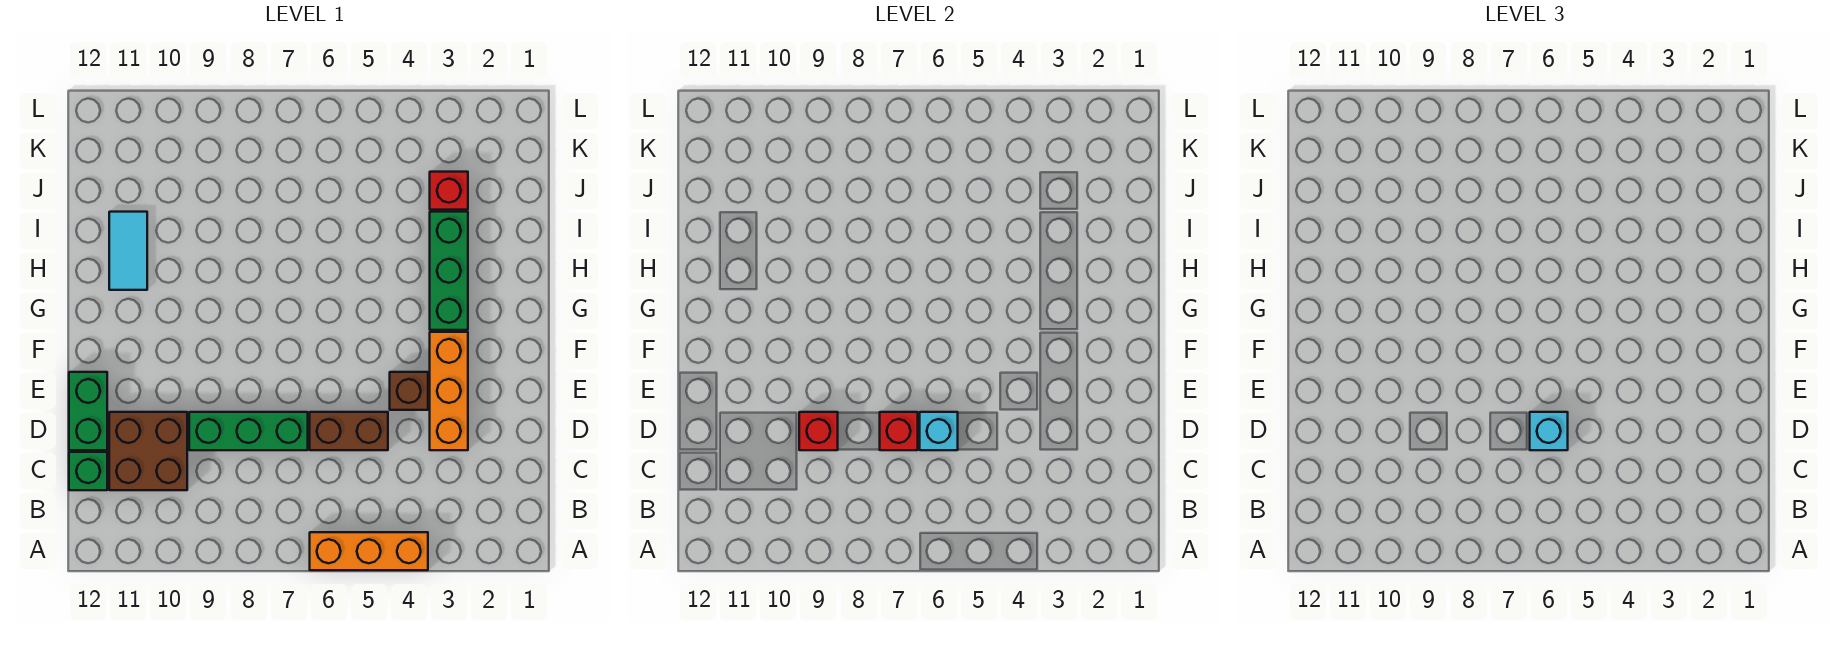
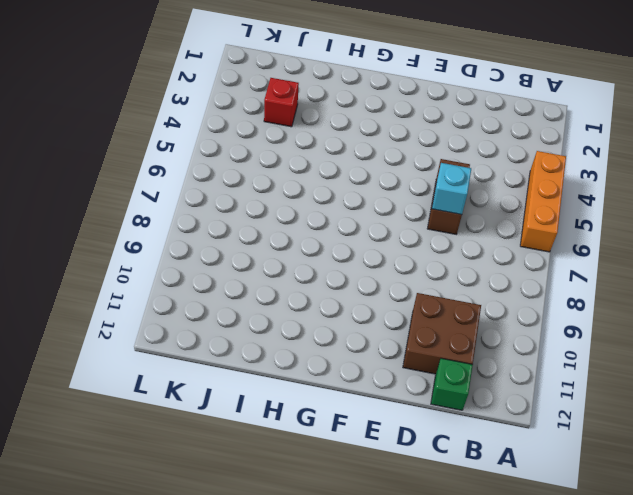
none -> orange 1x3 brick [430,332,468,450]
none -> green 1x3 brick [189,412,308,450]
none -> green 1x2 brick [69,372,107,450]

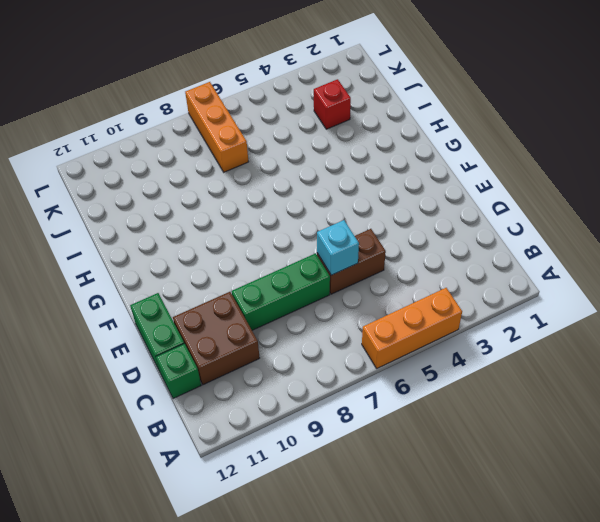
orange 1x3 brick [185,82,248,172] -> orange 1x3 brick moved to [430,332,468,450]
none -> brown 1x1 brick [390,372,428,410]
none -> green 1x3 brick [430,212,468,330]
none -> cyan 1x2 tile [109,212,147,290]

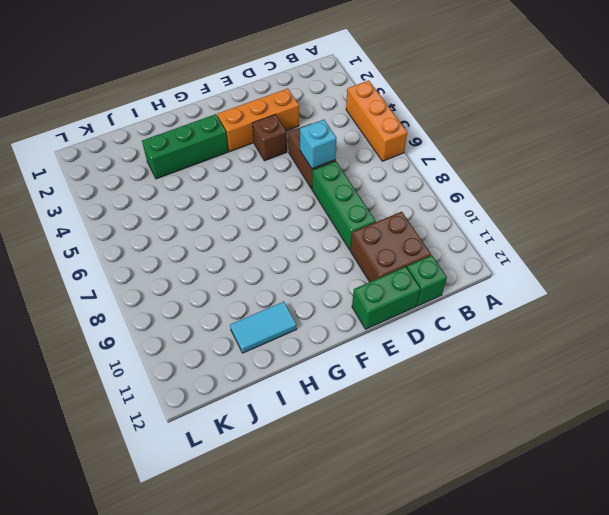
none -> red 1x1 brick [430,172,468,210]
none -> red 1x1 brick [880,412,918,450]
none -> red 1x1 brick [799,412,838,450]

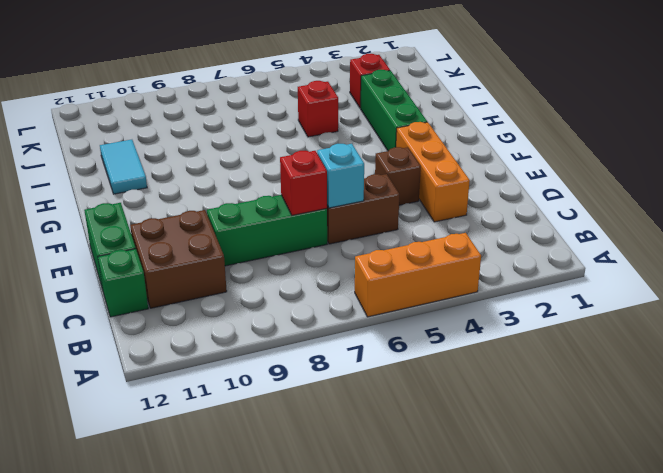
red 1x1 brick [298,81,338,137] -> red 1x1 brick moved to [799,412,838,450]
none -> cyan 1x1 brick [1530,412,1568,450]

